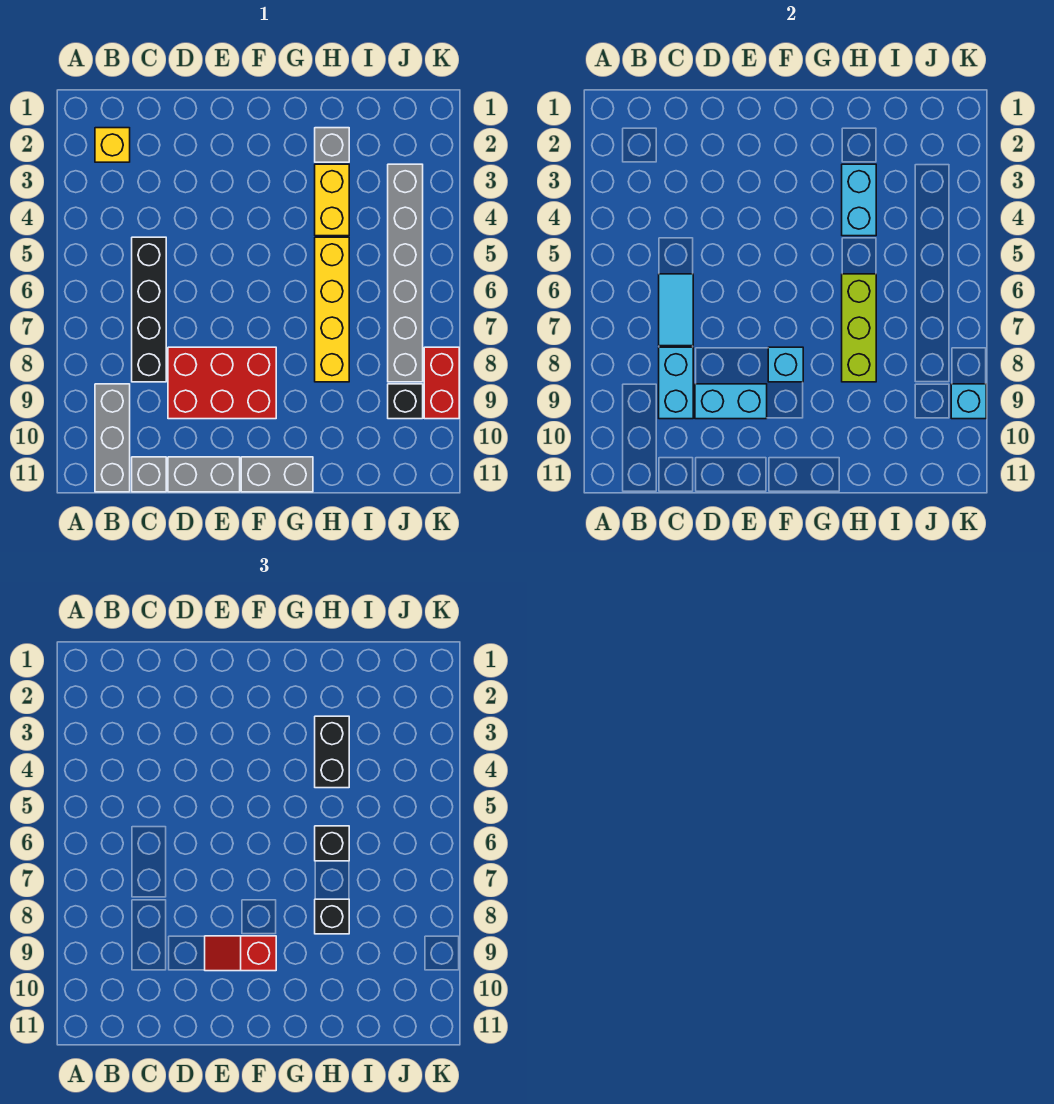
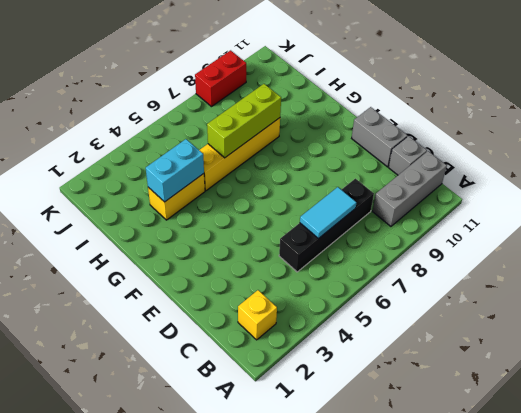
none -> red 2x3 brick [168,347,276,419]
none -> grey 1x2 brick [241,457,313,492]
none -> grey 1x1 brick [315,128,349,162]

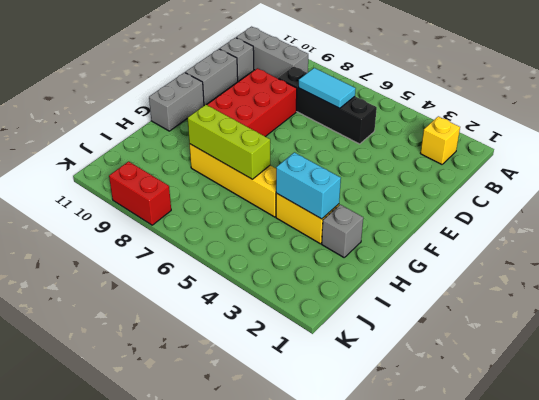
none -> grey 1x6 brick [388,164,423,382]
none -> black 1x1 brick [388,384,423,419]
none -> cyan 1x2 brick [659,347,693,419]

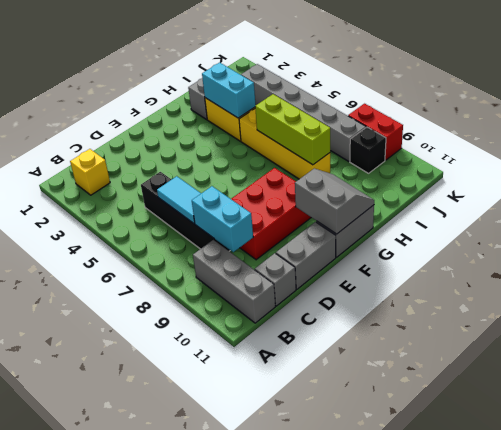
grey 2x2 slope [295,169,374,234] -> none
none -> cyan 1x2 brick [695,384,767,419]
none -> cyan 1x1 brick [768,347,803,382]
none -> cyan 1x1 brick [951,384,986,419]

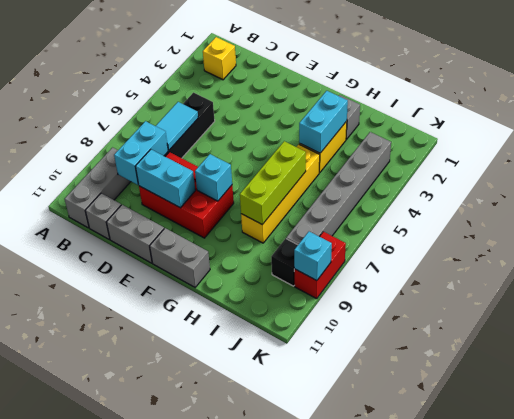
none -> red 1x2 slope [205,936,276,971]
none -> black 1x2 brick [315,716,349,788]
none -> black 1x1 brick [315,826,349,861]

